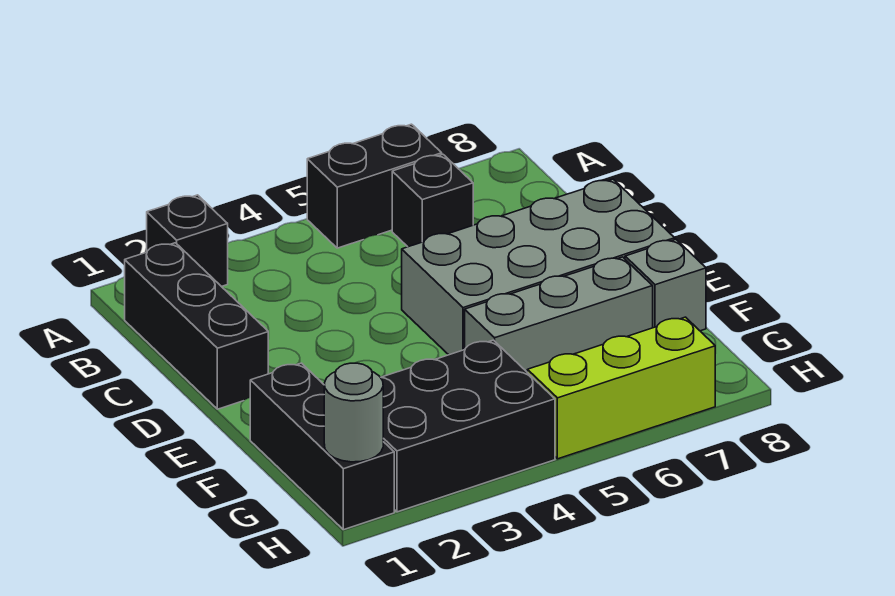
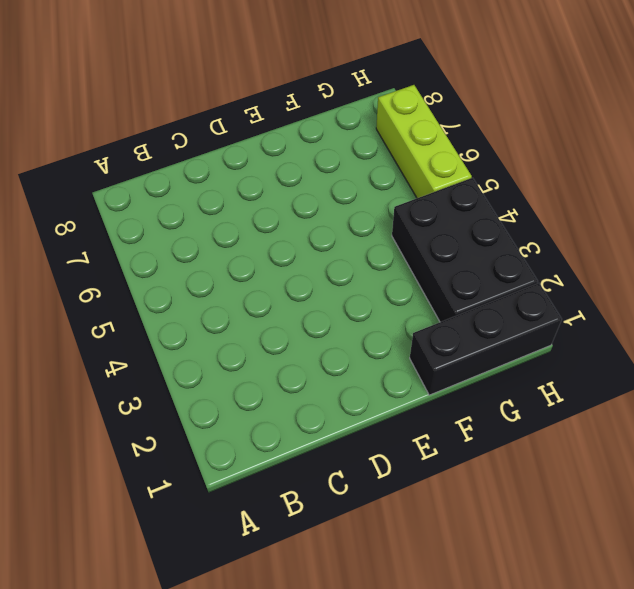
none -> black 1x1 brick [147,195,228,287]
none -> black 1x2 brick [307,124,442,248]

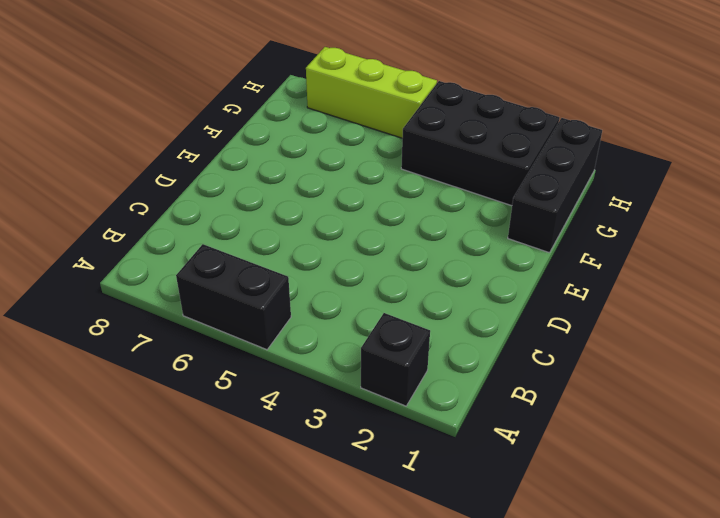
none -> black 1x3 brick [125,243,268,409]
none -> black 1x1 brick [392,154,473,247]

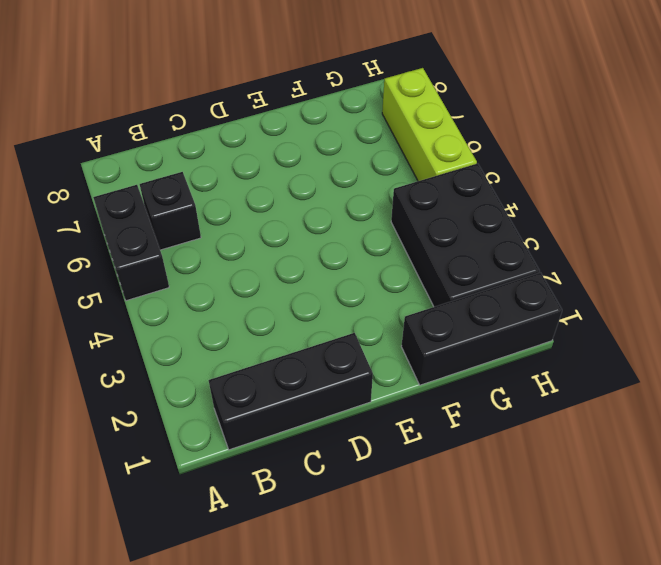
none -> black 1x1 brick [147,195,228,287]
none -> grey 2x4 brick [402,179,675,355]

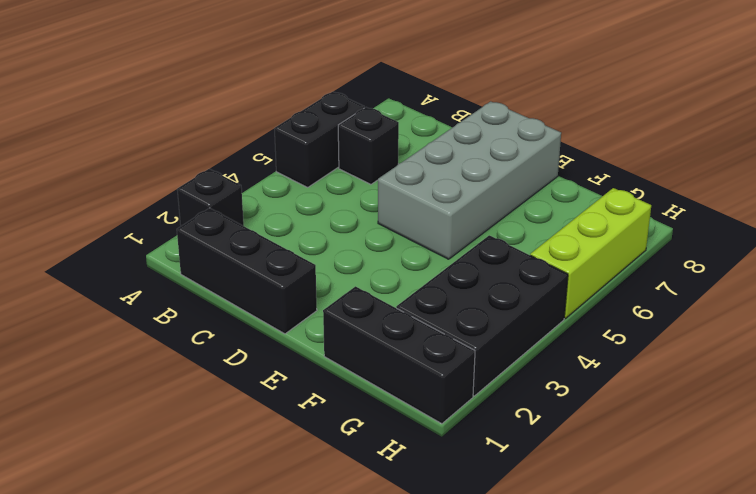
none -> grey 1x3 brick [465,257,653,372]
none -> grey 1x1 brick [625,239,706,331]

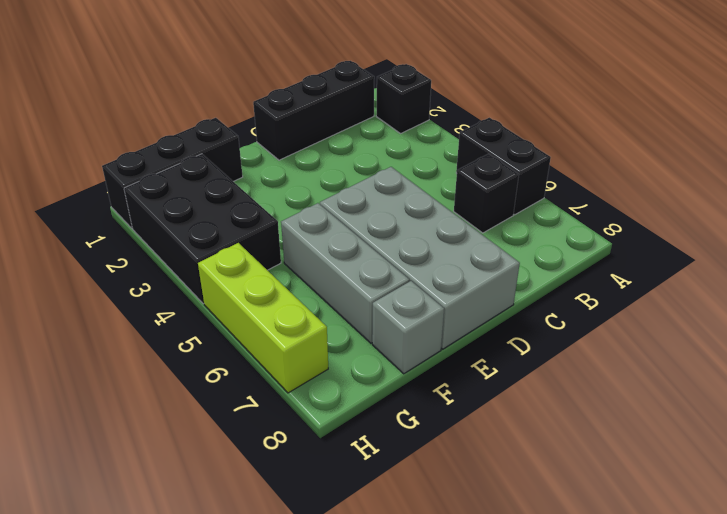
none -> grey 1x1 round brick [324,363,383,462]

